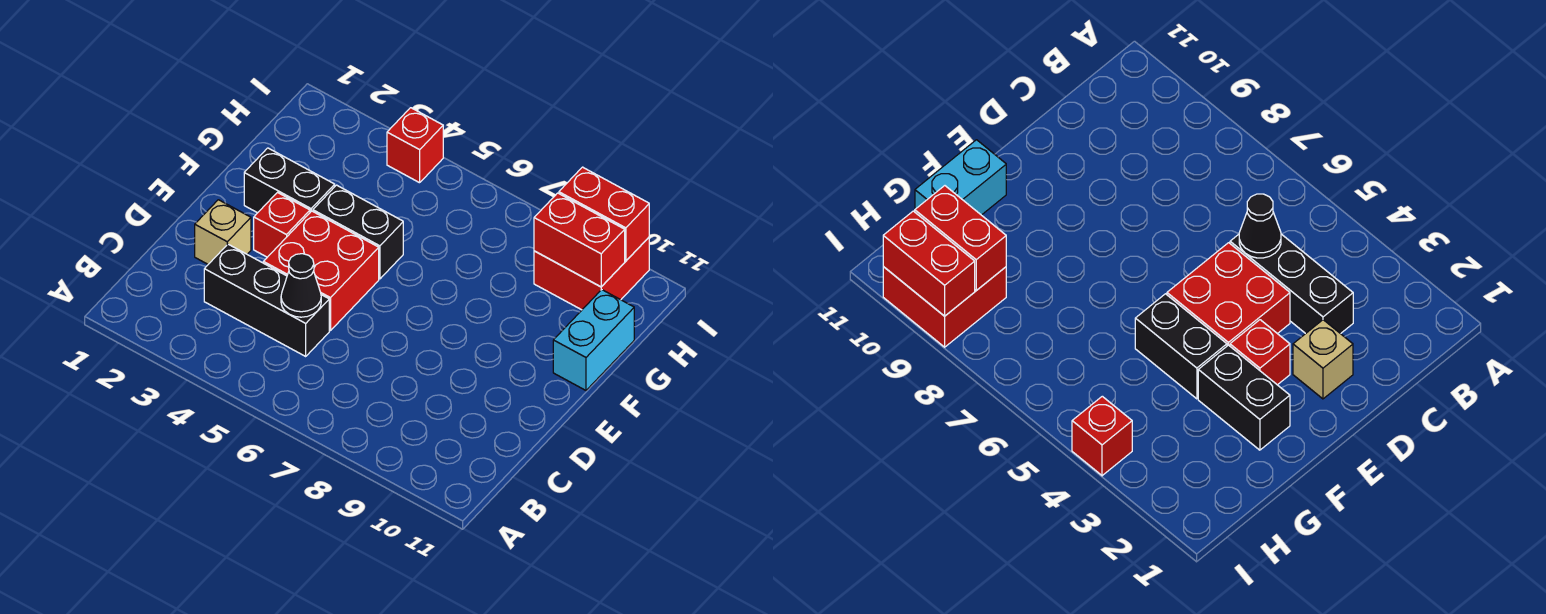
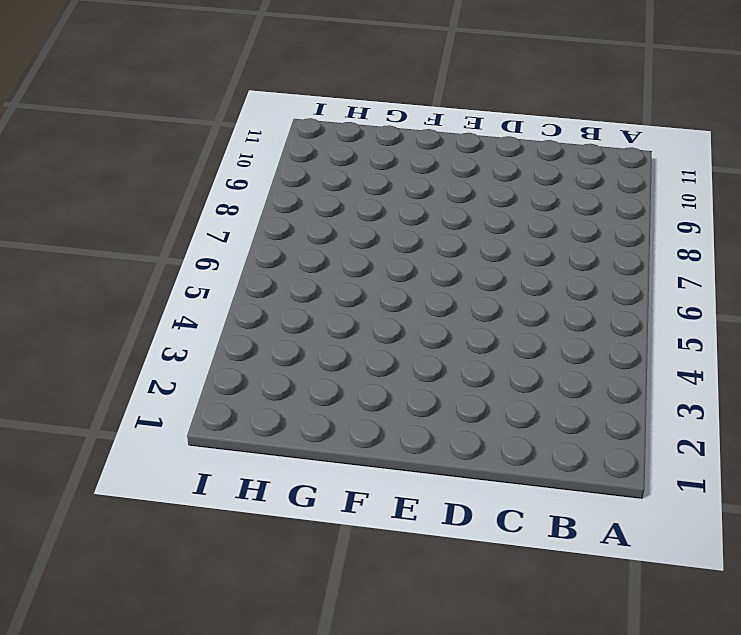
none -> black 1x3 brick [204,244,329,356]
none -> tan 1x1 brick [195,200,251,264]
none -> red 2x2 brick [263,211,379,331]

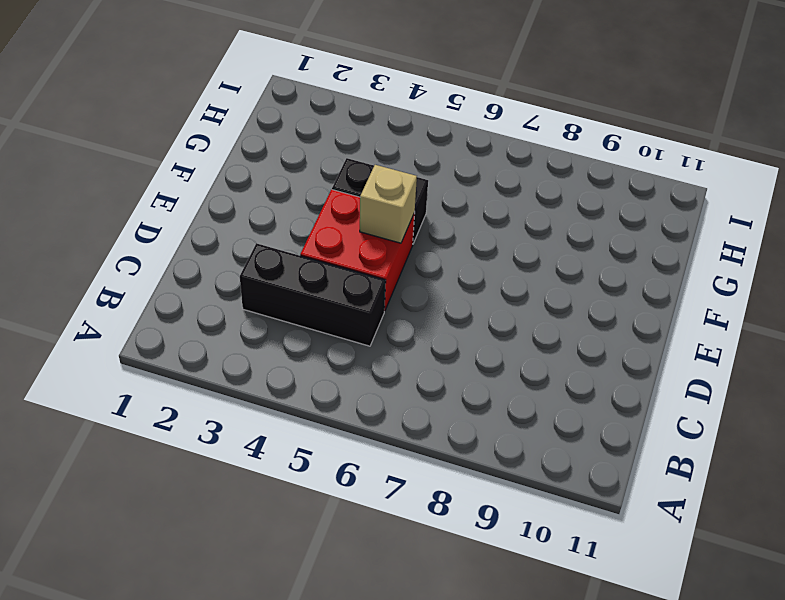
tan 1x1 brick [360,165,417,243] -> tan 1x1 brick moved to [195,200,251,264]
none -> red 1x1 brick [254,193,310,257]
none -> black 1x2 brick [244,148,335,213]
none -> cyan 1x2 brick [553,290,634,390]

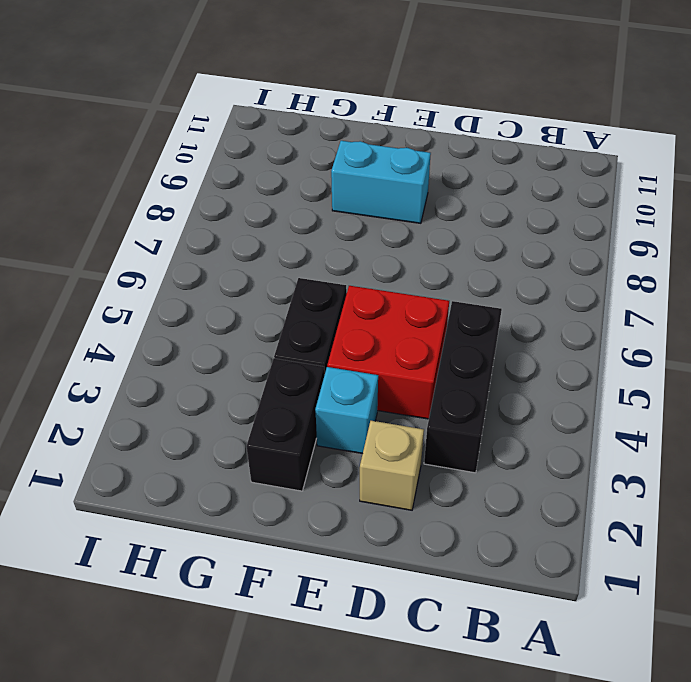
cyan 1x1 brick [315,367,378,454] -> red 1x1 brick [254,193,310,257]
cyan 1x2 brick [331,141,431,223] -> cyan 1x2 brick moved to [553,290,634,390]
none -> red 2x2 brick [534,238,649,310]
none -> red 1x1 brick [387,108,443,183]
none -> black 1x1 cone [281,254,321,317]

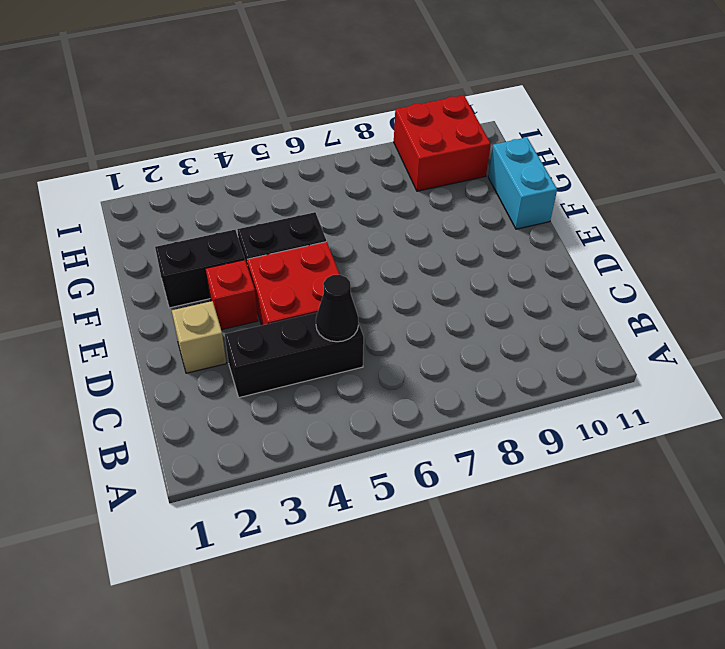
none -> red 1x1 brick [387,108,443,183]
none -> red 1x2 brick [534,193,625,287]
none -> red 1x2 brick [559,167,649,261]

